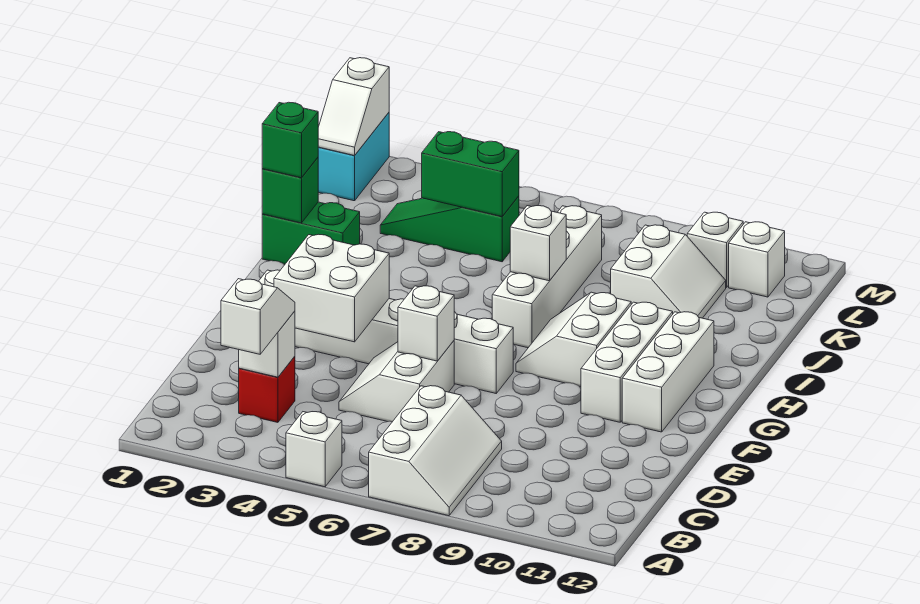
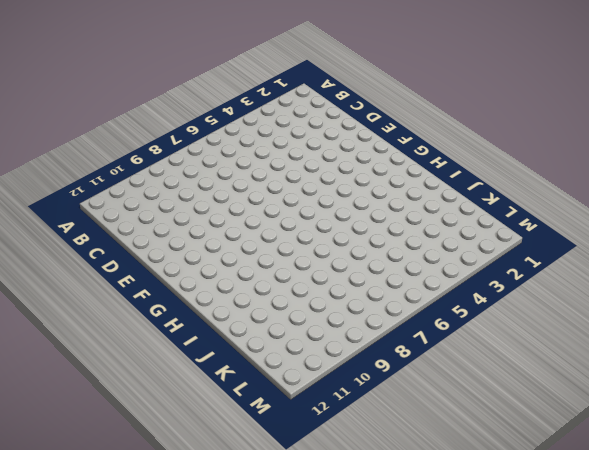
none -> white 1x1 brick [286,412,342,487]
none -> white 2x3 slope [369,386,502,516]
none -> red 1x1 brick [239,356,295,422]

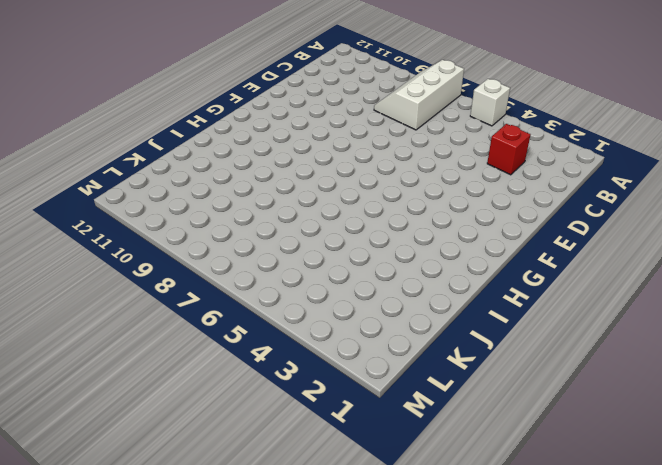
none -> white 2x2 slope [339,341,454,422]
none -> white 1x6 brick [259,270,513,393]
none -> white 1x3 brick [581,302,673,422]

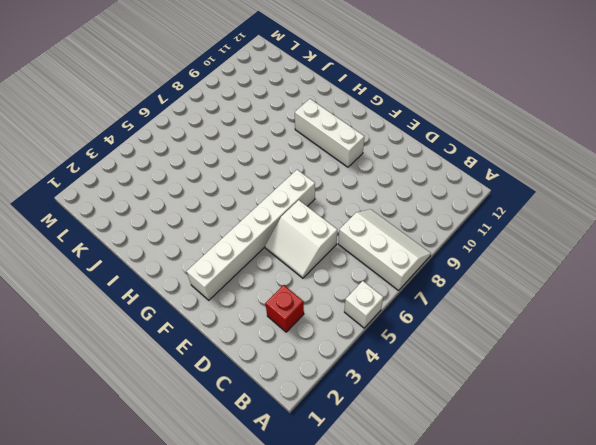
none -> white 1x3 brick [622,312,714,432]
none -> white 2x2 slope [516,292,631,387]
none -> white 1x4 brick [492,206,602,348]

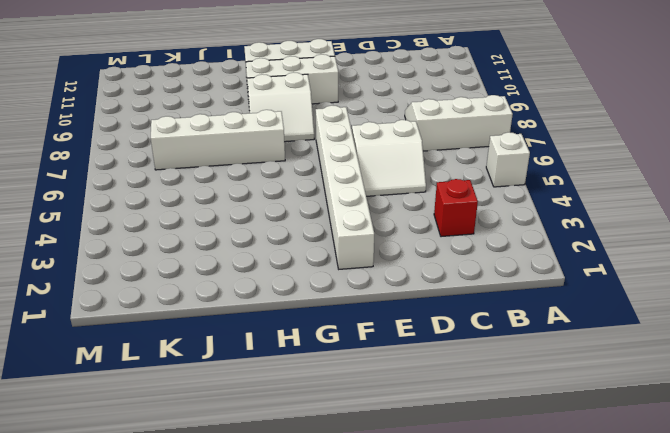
none -> green 1x2 brick [262,202,360,264]
none -> white 2x2 slope [611,225,726,318]
none -> green 1x3 slope [380,196,519,262]

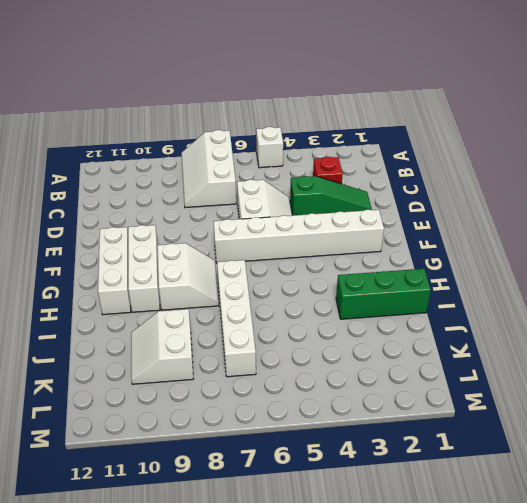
green 1x3 slope [290,176,372,215] -> green 1x3 slope moved to [380,196,519,262]
green 1x3 brick [336,269,431,319] -> green 1x2 brick [262,202,360,264]
none -> cyan 1x2 brick [318,113,389,201]
none -> white 1x1 brick [687,212,743,287]
none -> white 1x1 brick [729,222,785,297]

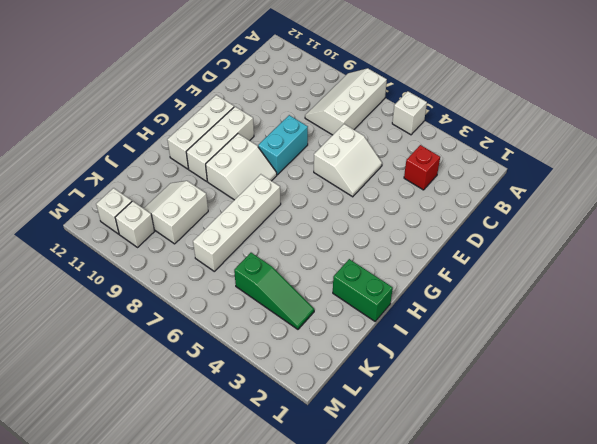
cyan 1x2 brick [258,115,308,175] -> cyan 1x2 brick moved to [318,113,389,201]
none -> white 1x6 brick [259,270,513,393]
none -> white 1x1 brick [239,311,295,377]
none -> white 2x2 brick [274,234,389,342]

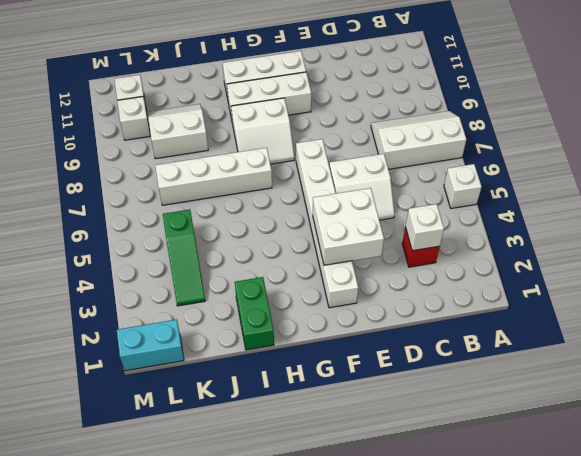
none -> white 1x1 brick [398,286,454,361]
none -> green 1x1 brick [262,158,318,223]
none -> white 1x1 brick [510,206,566,281]

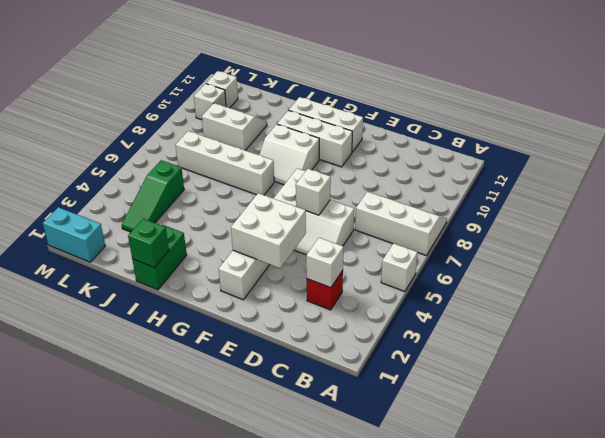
none -> white 1x1 brick [510,206,566,281]
none -> green 1x2 brick [422,132,519,216]
none -> white 1x2 slope [318,58,389,155]

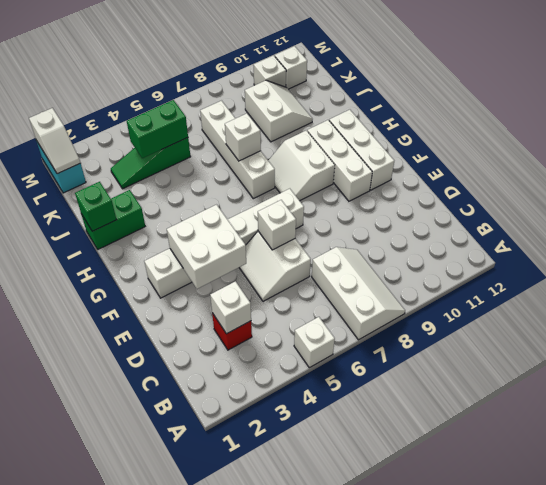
none -> white 1x2 slope [221,279,295,354]
none -> green 1x1 brick [262,102,319,178]

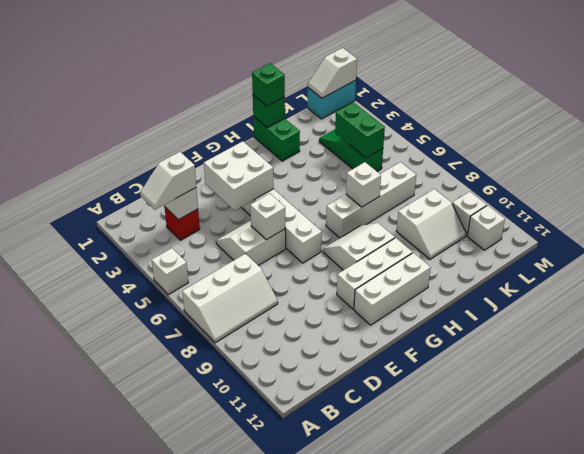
white 1x2 slope [140,152,196,210] -> white 1x2 slope turned to [221,279,295,354]

